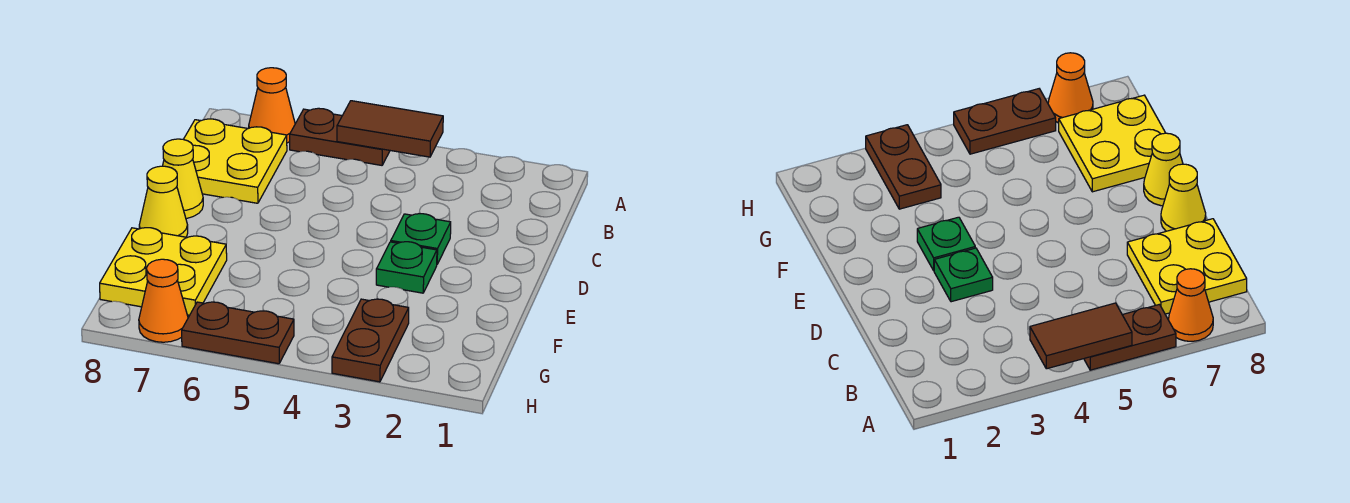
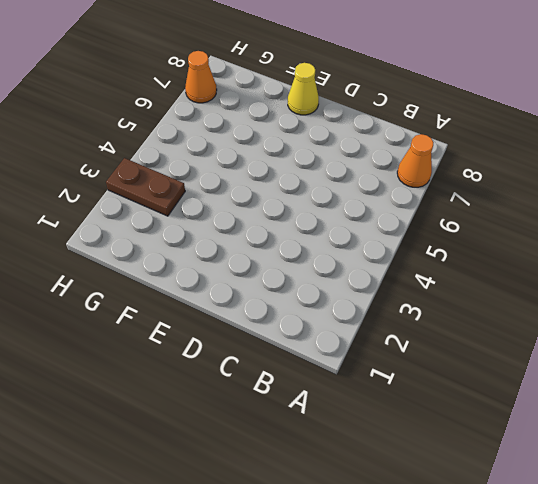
none -> brown 1x2 plate [290,108,390,165]
none -> yellow 2x2 plate [184,119,287,203]
none -> green 1x1 plate [391,214,451,264]

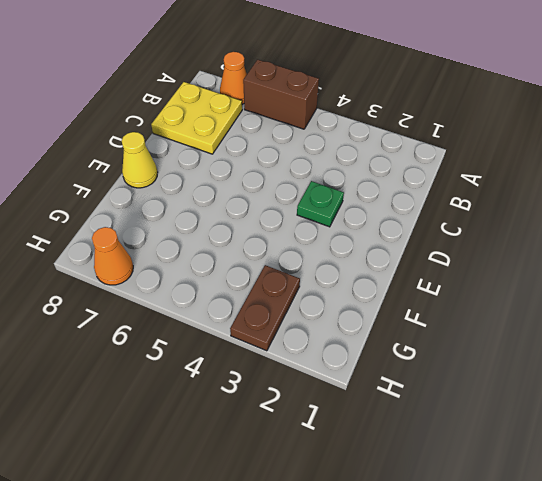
brown 1x2 brick [243,60,319,129] -> brown 1x2 plate [290,108,390,165]
none -> yellow 1x1 cone [163,139,203,219]
none -> green 1x1 plate [376,242,437,293]
none -> yellow 2x2 plate [100,228,227,315]

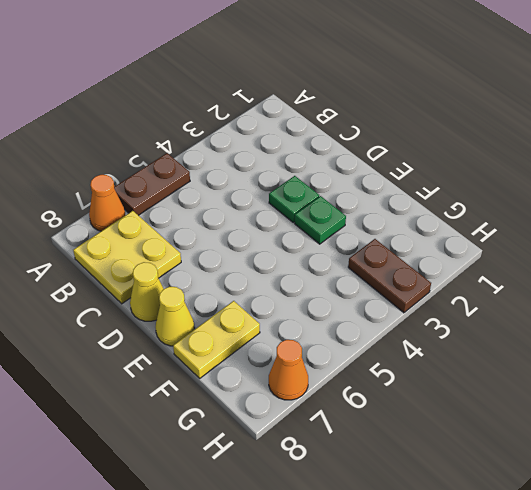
yellow 1x2 plate [173,301,260,378] -> yellow 2x2 plate [100,228,227,315]
none -> brown 1x2 plate [182,302,294,364]
none -> brown 1x2 tile [337,101,443,157]

